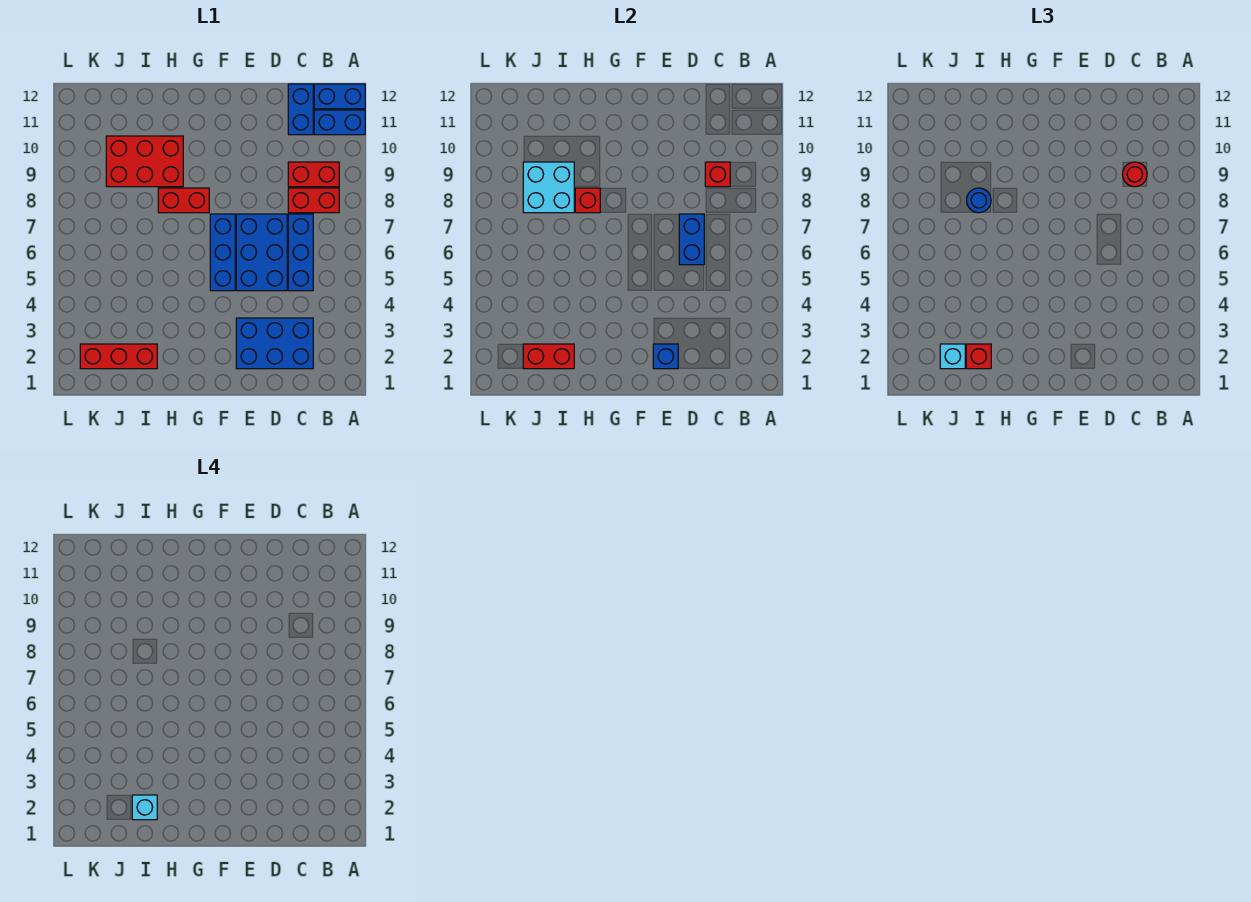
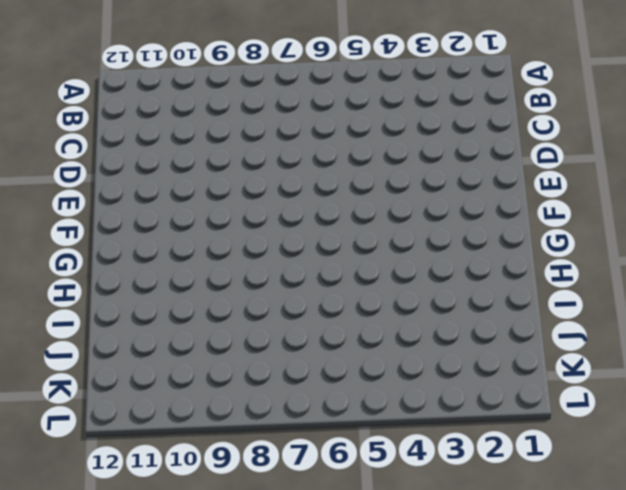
none -> blue 1x2 brick [314,110,365,135]
none -> blue 1x2 brick [314,84,365,109]
none -> red 1x2 brick [288,188,339,213]

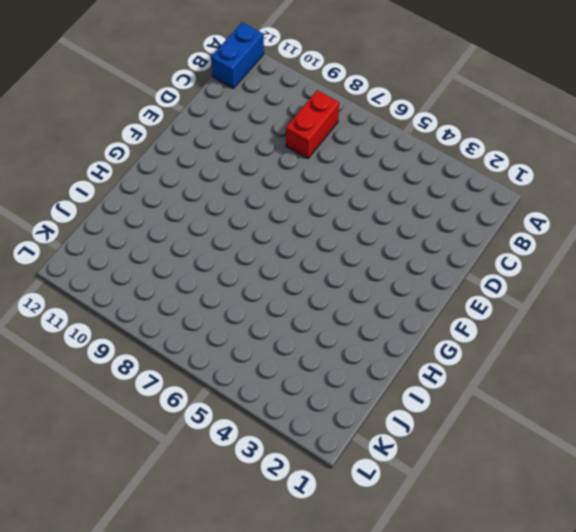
none -> blue 1x2 brick [314,110,365,135]
none -> red 1x2 brick [288,162,339,187]
none -> blue 2x3 brick [236,318,313,369]

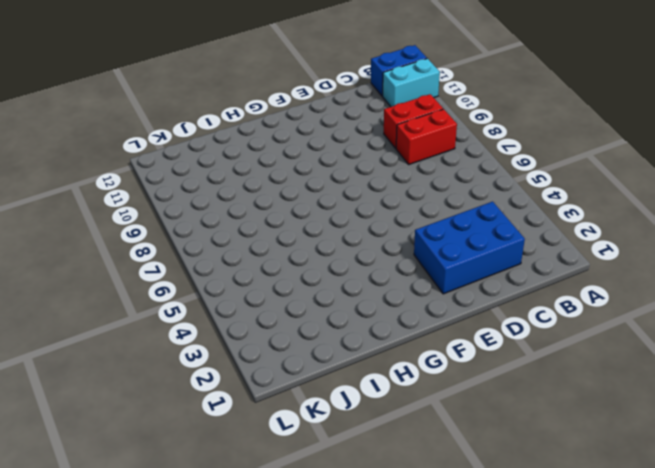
cyan 1x2 brick [383,59,440,107] -> blue 1x2 brick [314,110,365,135]
none -> blue 1x3 brick [288,214,313,291]
none -> blue 1x2 brick [288,84,313,135]
none -> blue 2x3 brick [236,214,287,291]

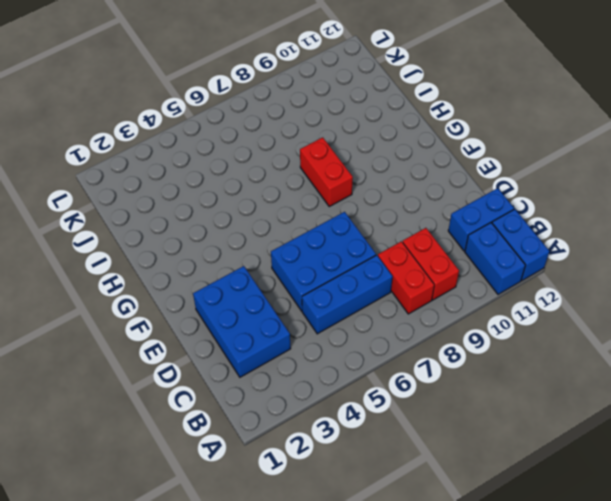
none -> blue 1x3 brick [210,214,235,291]
none -> red 2x3 brick [106,136,183,187]
none -> red 1x3 brick [80,344,157,369]

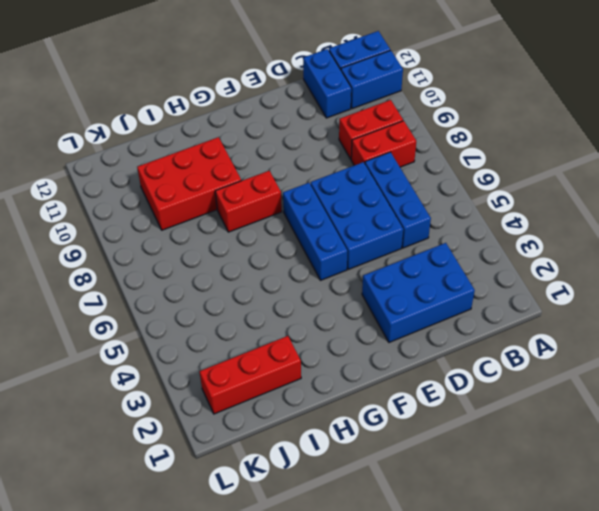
none -> red 1x1 brick [705,162,730,187]
none -> blue 1x2 brick [679,214,704,265]
none -> blue 1x1 brick [653,344,678,369]

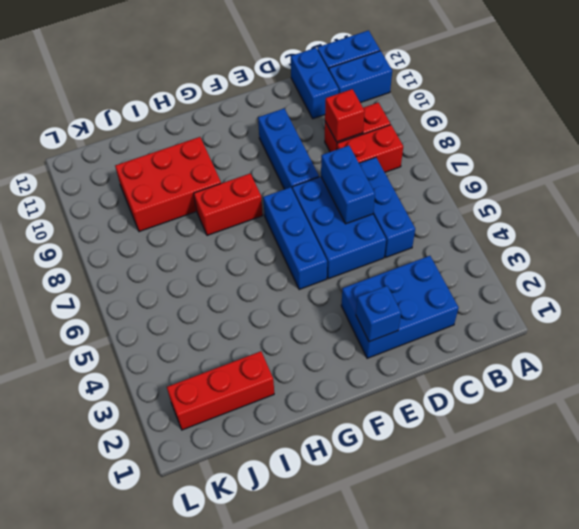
blue 1x3 brick [258,108,319,189] -> none
none -> red 1x1 brick [575,188,600,213]
none -> red 1x2 brick [523,344,574,369]
none -> cyan 2x2 brick [523,162,574,213]

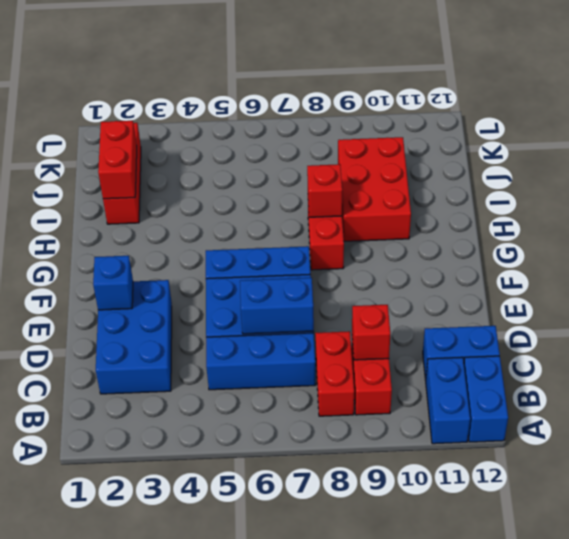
none -> cyan 2x2 brick [523,162,574,213]
none -> red 1x1 round brick [1122,162,1147,187]
none -> red 1x1 brick [966,344,991,369]

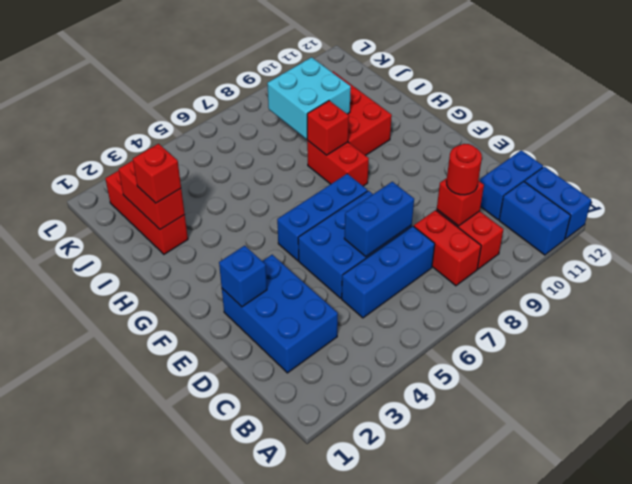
none -> blue 1x1 round brick [966,188,991,213]
none -> cyan 1x1 brick [940,344,965,369]
none -> cyan 1x1 brick [132,795,157,820]

